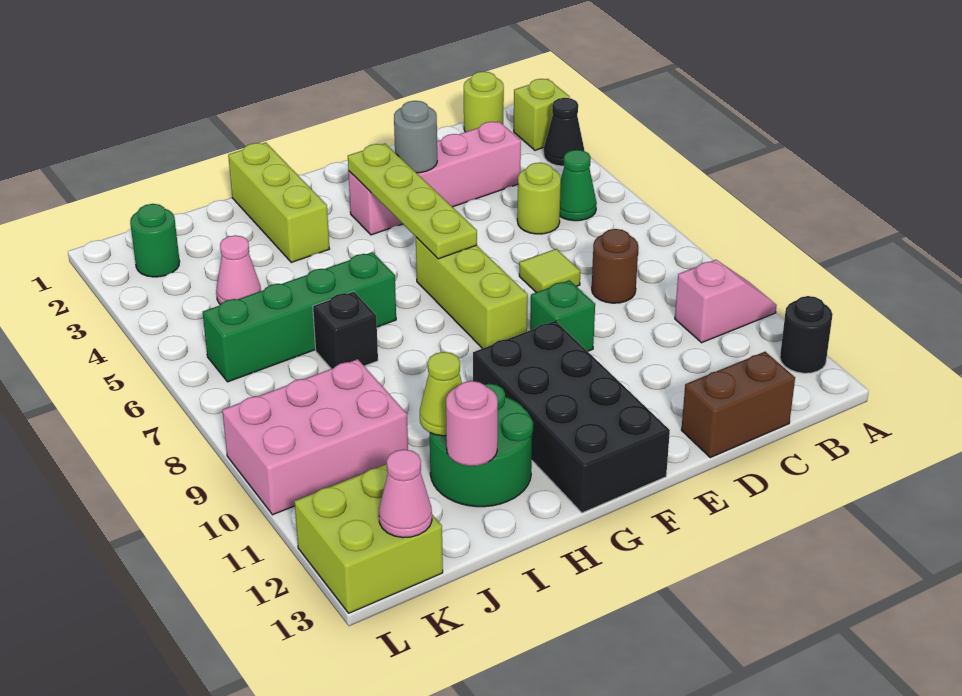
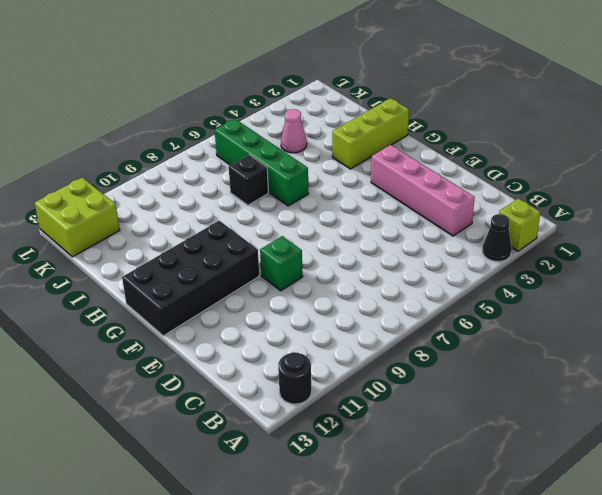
none -> pink 1x2 slope [675,260,777,343]
none -> lime 1x1 round brick [464,71,504,132]
none -> green 1x1 cone [560,150,597,221]

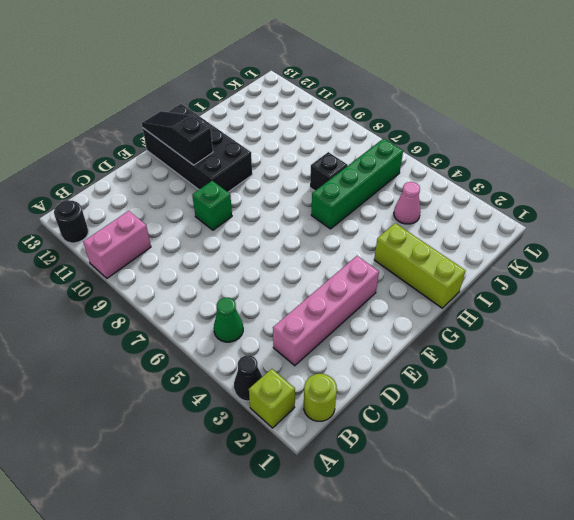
pink 1x2 brick [83,211,151,278] -> pink 1x2 slope [675,260,777,343]
black 1x3 slope [142,111,213,165] -> none
none -> lime 1x1 round brick [517,163,561,234]
none -> brown 1x1 round brick [592,229,638,303]
none -> brown 1x2 brick [681,352,795,458]

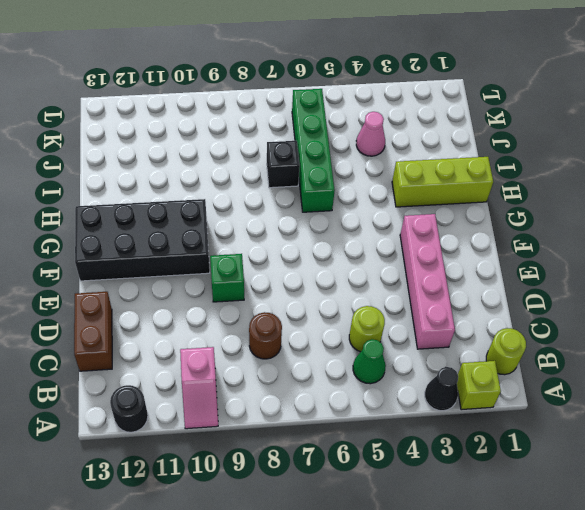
none -> lime 1x1 tile [519,249,580,292]
none -> lime 1x3 brick [416,237,528,349]
none -> green 2x2 round brick [430,384,533,507]

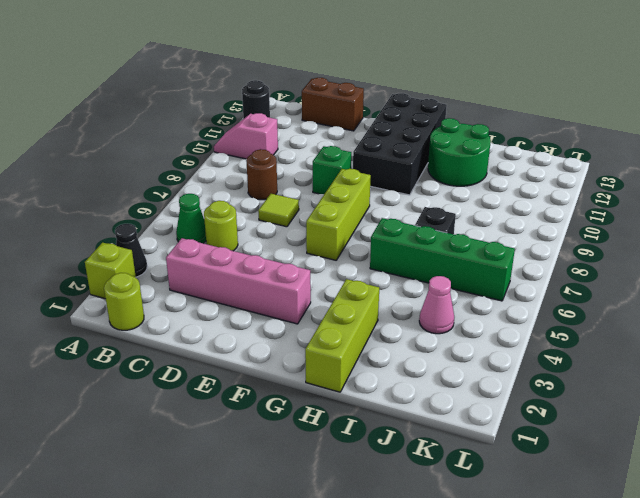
none -> pink 2x3 brick [222,359,408,515]
none -> green 1x1 round brick [130,204,180,277]
none -> lime 2x2 brick [294,464,443,613]

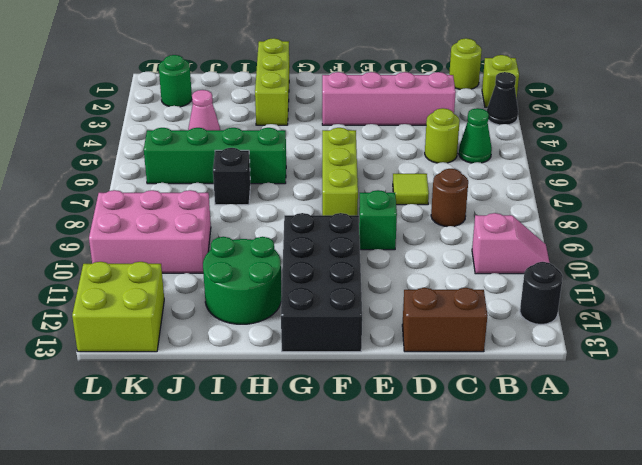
none -> grey 1x1 round brick [394,101,437,173]
none -> lime 1x4 plate [348,144,477,259]
none -> lime 1x1 cone [420,352,462,436]

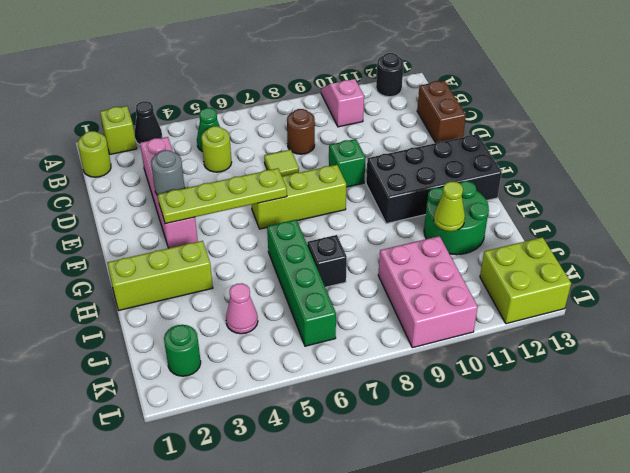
none -> pink 1x1 round brick [446,381,498,466]
none -> pink 1x1 cone [379,449,432,538]

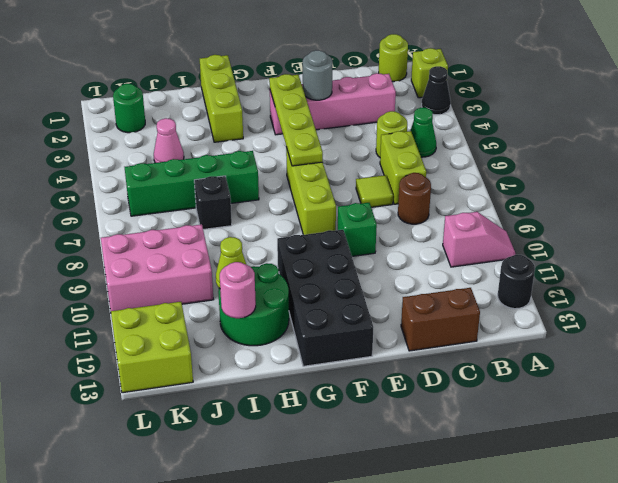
lime 1x2 brick [380,131,426,204] -> none
none -> pink 1x1 cone [379,449,432,538]

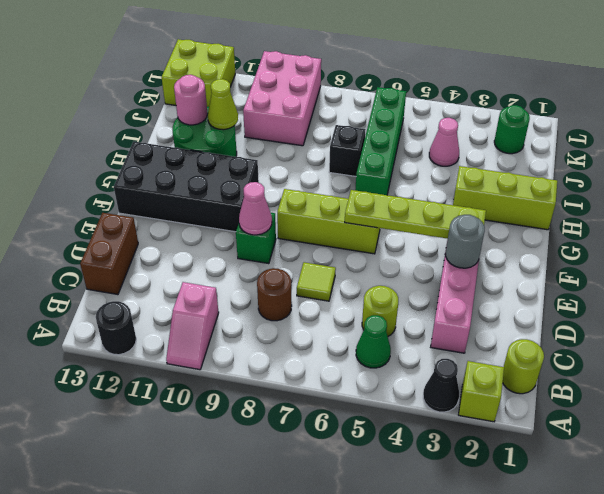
pink 1x1 cone [239,182,272,235] -> pink 1x1 cone moved to [379,449,432,538]

